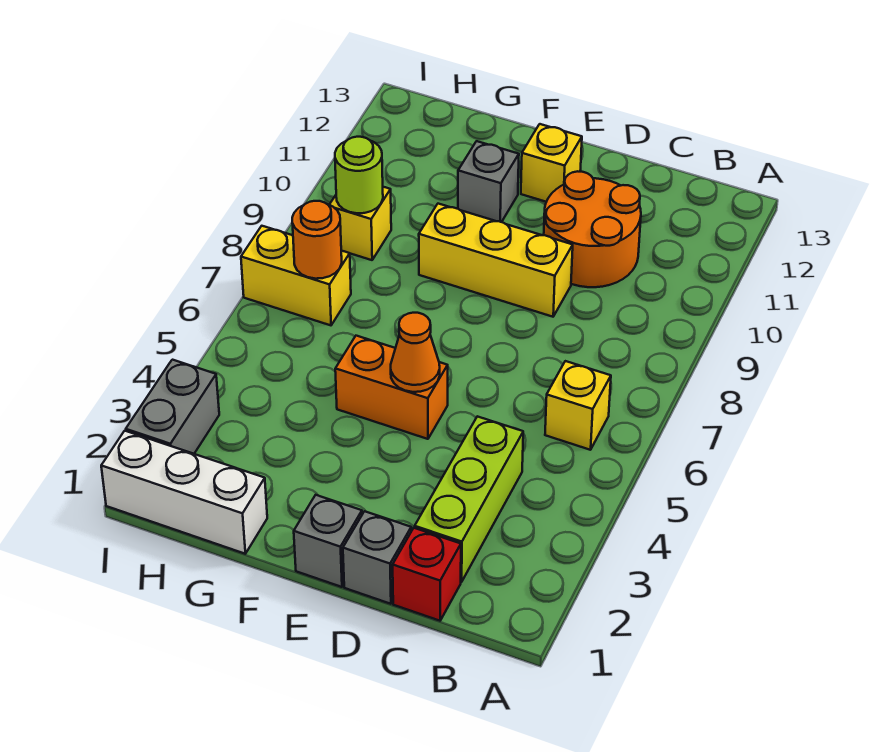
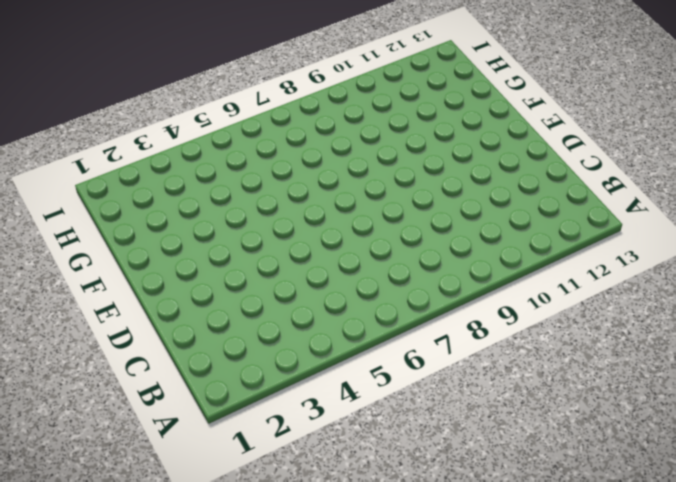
none -> yellow 1x1 brick [545,361,611,450]
none -> red 1x1 brick [393,528,461,621]
none -> lime 1x3 brick [415,416,523,582]

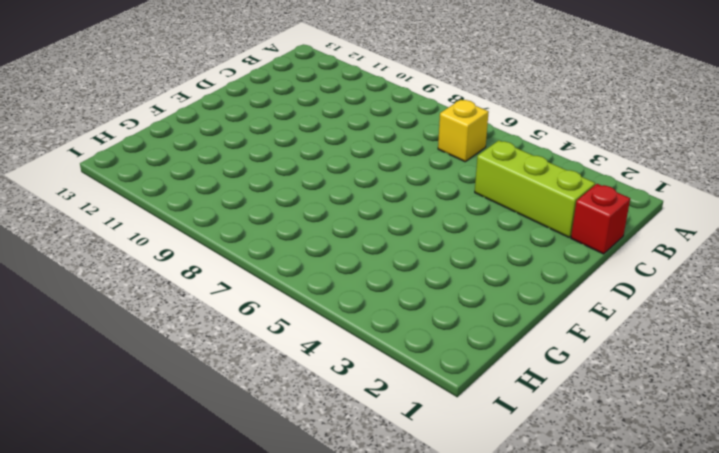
none -> orange 2x2 round brick [544,171,641,287]
none -> grey 1x1 brick [343,511,411,604]
none -> yellow 1x3 brick [419,204,573,317]

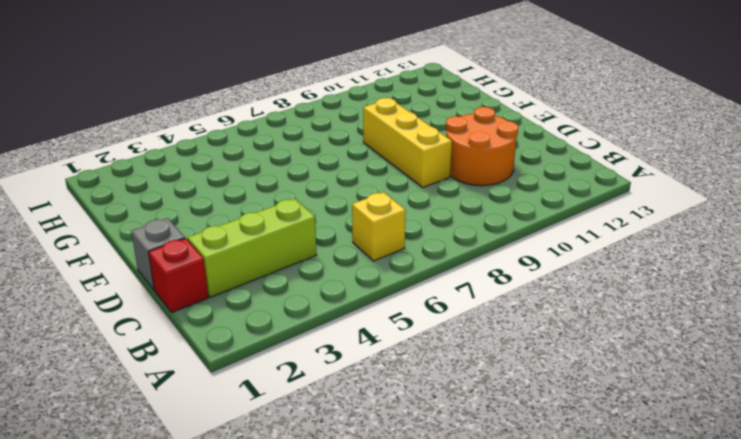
none -> grey 1x1 brick [294,495,362,587]
none -> orange 1x2 brick [335,336,448,439]
none -> yellow 1x1 brick [521,124,582,202]

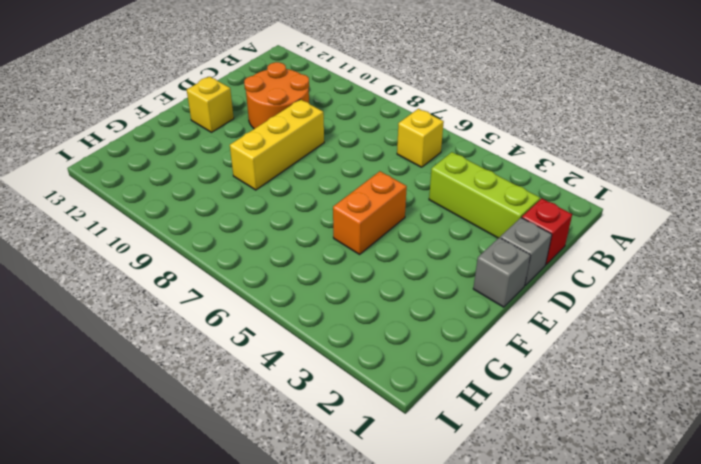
none -> grey 1x1 brick [458,141,519,222]
none -> white 1x3 brick [101,431,267,554]
none -> yellow 1x2 brick [241,226,351,325]

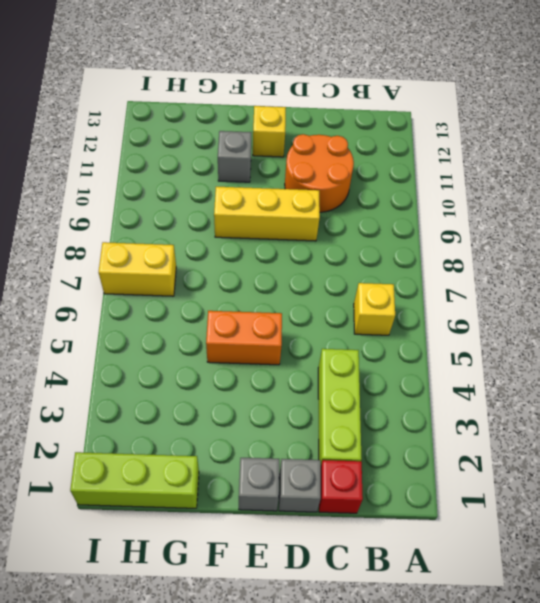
lime 1x3 brick [70,452,199,508] -> white 1x3 brick [101,431,267,554]
none -> yellow 1x1 brick [329,187,391,260]
none -> grey 1x2 brick [126,360,219,454]
none -> orange 1x1 cone [391,313,440,392]

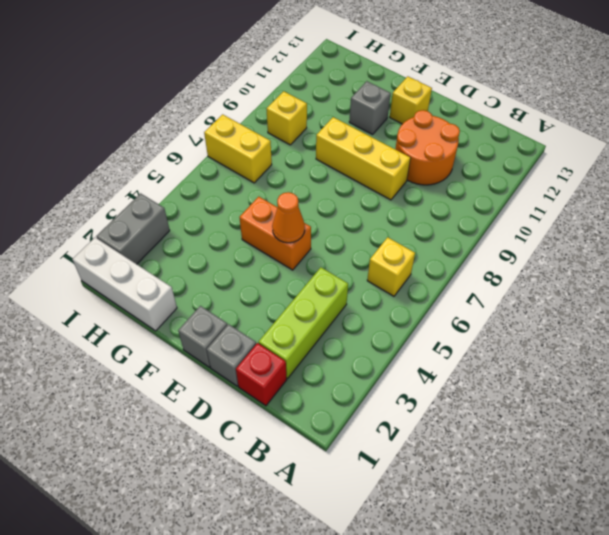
none -> orange 1x1 round brick [292,201,342,279]
none -> lime 1x1 round brick [335,137,383,213]

